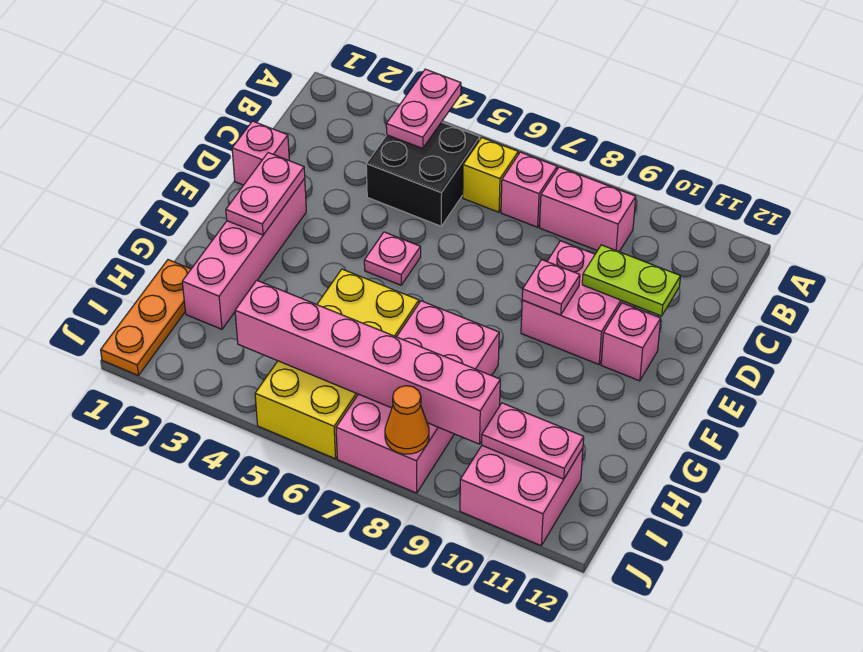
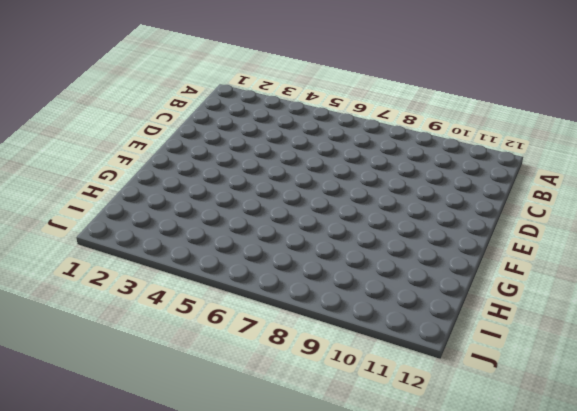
none -> black 2x2 brick [366,122,480,226]
none -> yellow 1x1 brick [463,138,518,212]
none -> pink 1x1 brick [501,152,557,227]

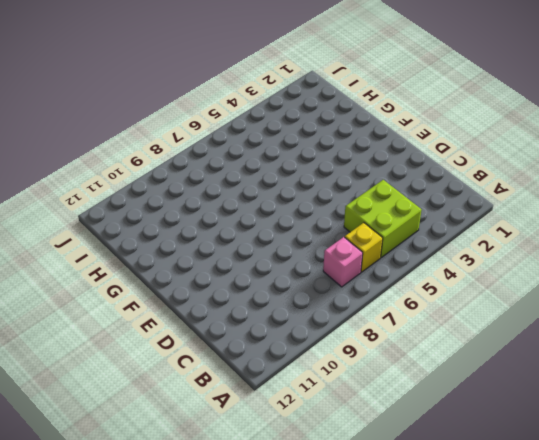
lime 2x2 brick [344,180,421,257] -> black 2x2 brick [366,122,480,226]
none -> pink 1x2 brick [540,167,636,252]
none -> pink 1x1 brick [232,121,289,185]
none -> pink 2x2 brick [521,241,635,364]

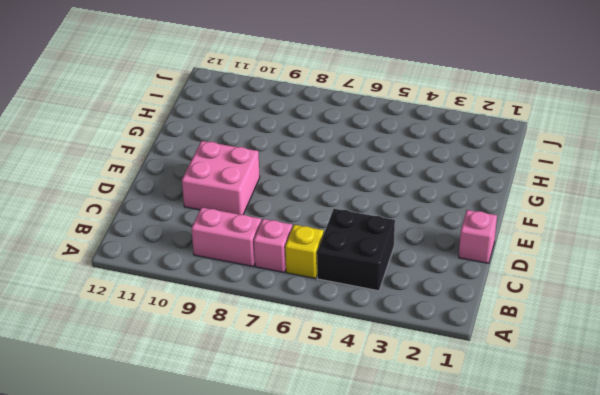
none -> pink 1x4 brick [182,179,306,329]
none -> pink 1x1 plate [364,232,421,285]
none -> pink 1x1 brick [601,303,661,381]

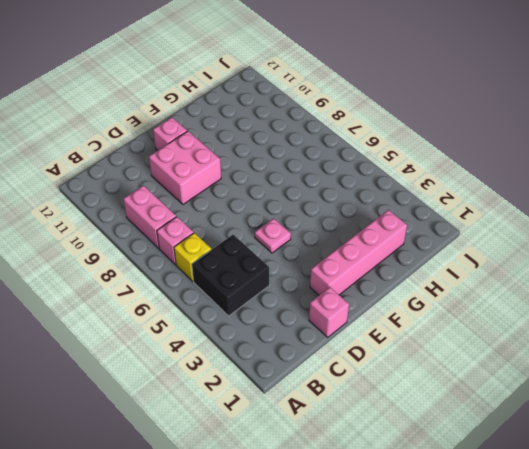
none -> yellow 2x4 brick [255,269,419,459]
none -> pink 2x4 brick [336,301,499,493]
none -> orange 1x3 plate [101,260,191,375]

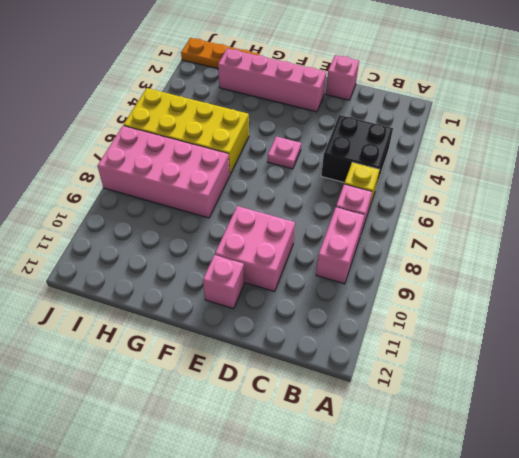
none -> pink 2x2 brick [460,446,583,546]
none -> pink 1x2 plate [386,69,461,149]
none -> lime 1x2 plate [582,245,681,316]

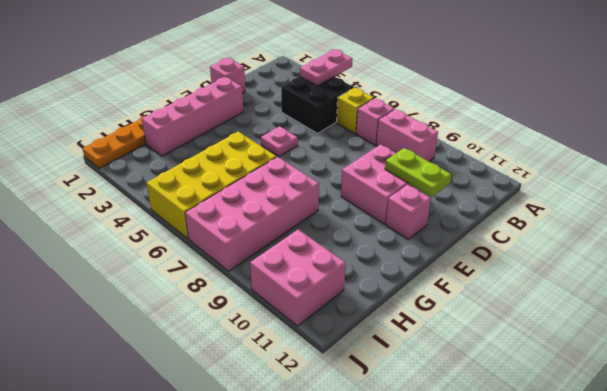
none -> pink 1x2 plate [226,153,305,235]
none -> pink 1x1 plate [522,260,580,315]
none -> pink 1x6 brick [235,280,500,444]

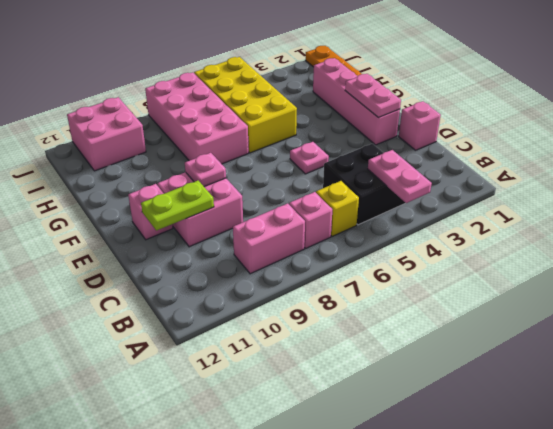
none -> pink 1x6 brick [235,280,500,444]
none -> pink 1x2 plate [482,403,584,479]
none -> orange 1x1 cone [385,386,429,454]

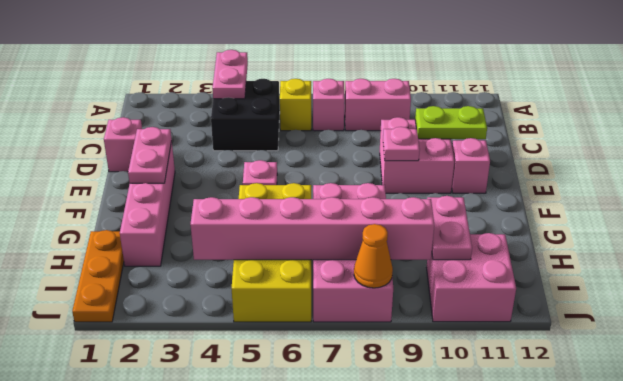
pink 1x2 plate [427,196,472,260] -> pink 1x2 plate turned to [482,403,584,479]

